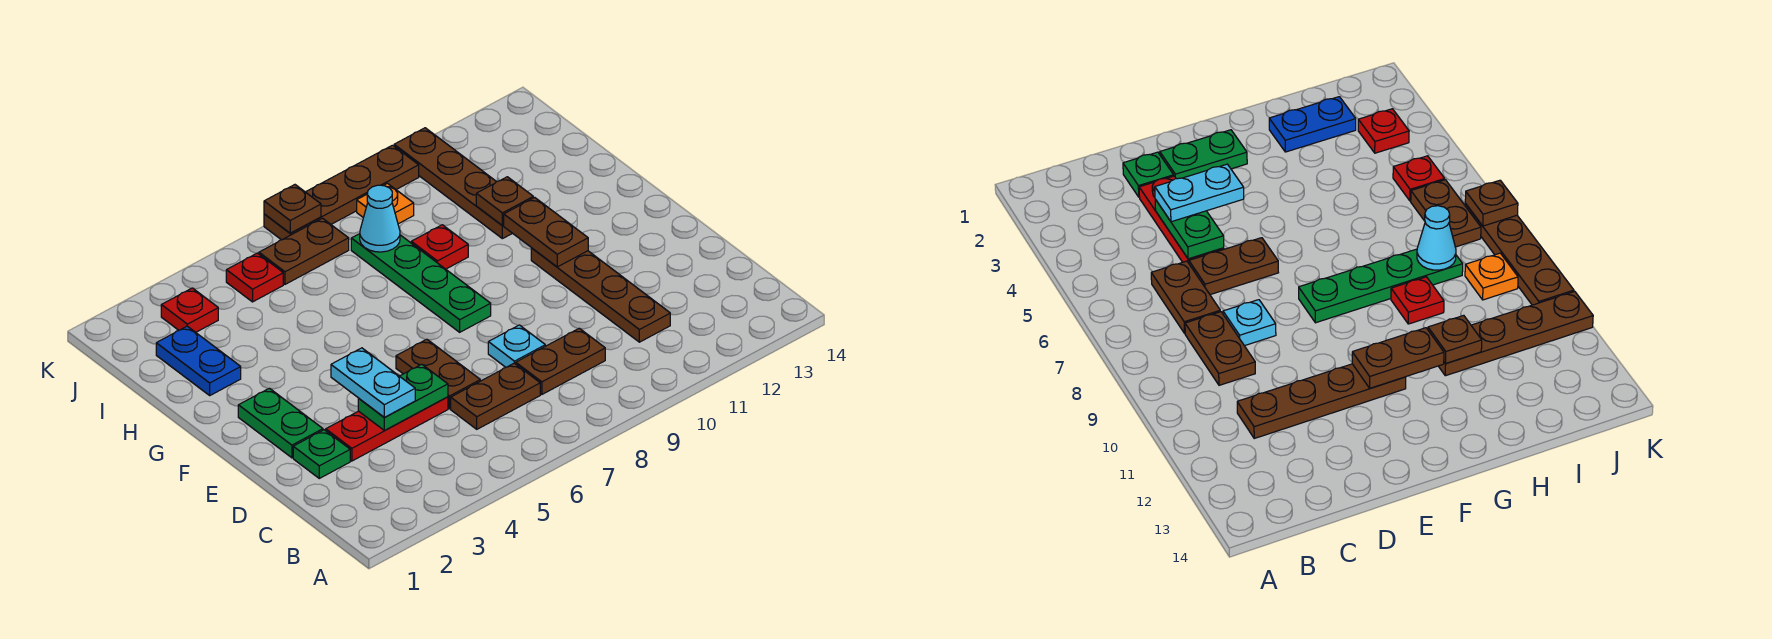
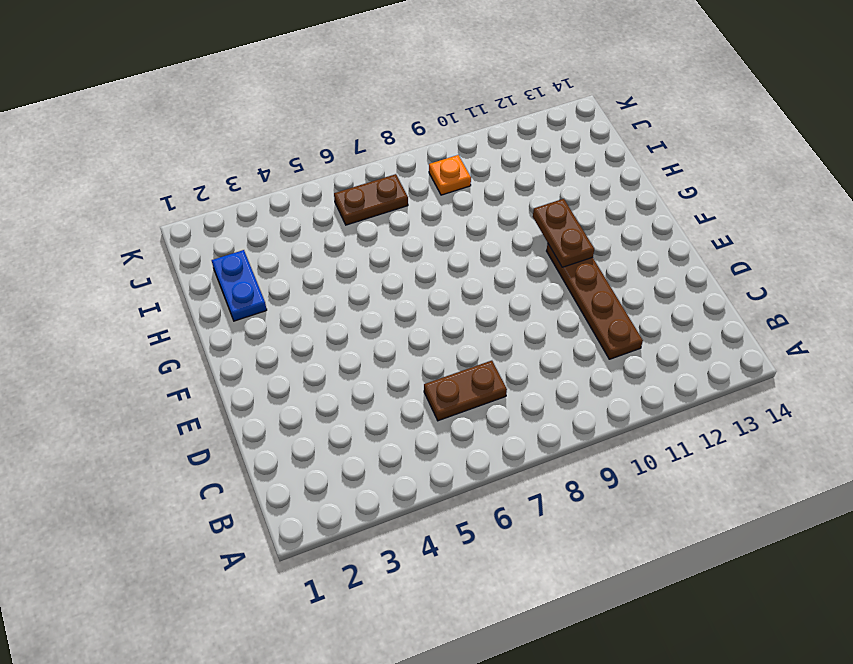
none -> brown 1x2 plate [516,328,605,394]
none -> green 1x1 plate [293,430,350,478]
none -> red 1x3 plate [326,397,448,461]

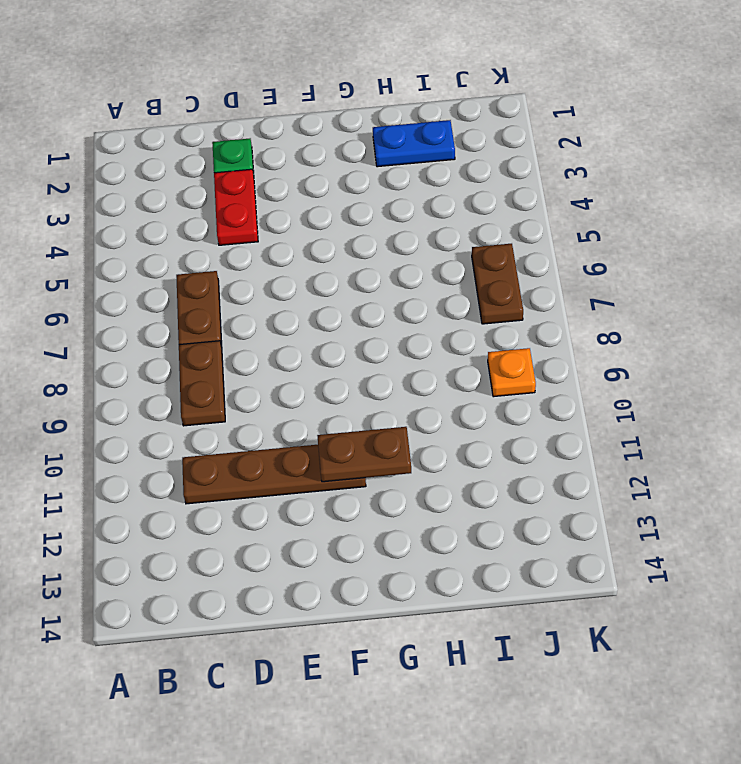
red 1x2 plate [214,169,258,245] -> red 1x3 plate [326,397,448,461]
none -> brown 1x2 plate [396,339,480,409]
none -> cyan 1x1 plate [488,325,545,367]
none -> green 1x2 plate [238,388,323,458]

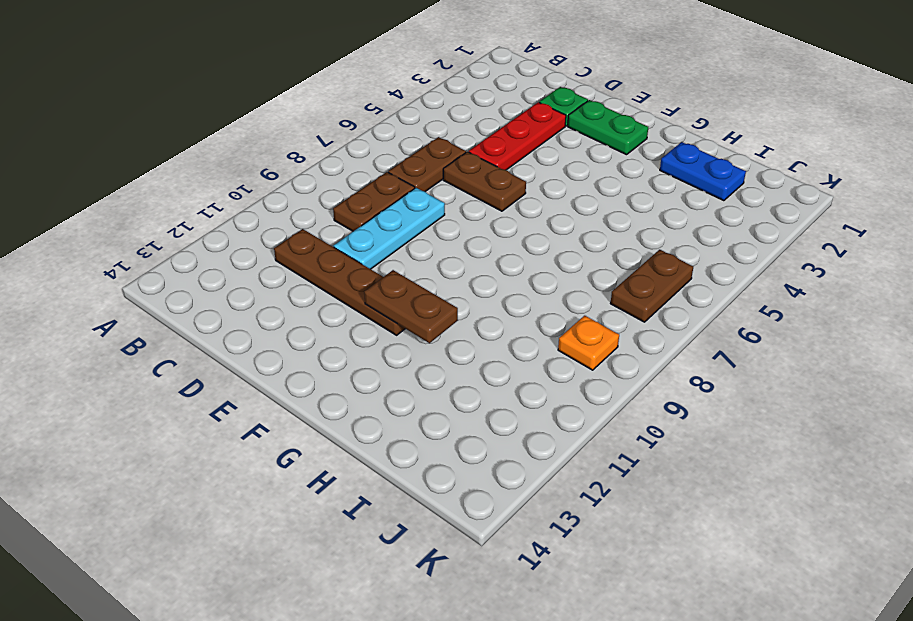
cyan 1x3 plate [334,188,445,269] -> cyan 1x1 plate [488,325,545,367]
none -> green 1x4 plate [351,234,491,332]
none -> red 1x1 plate [411,225,468,269]
none -> brown 1x4 plate [394,128,512,239]

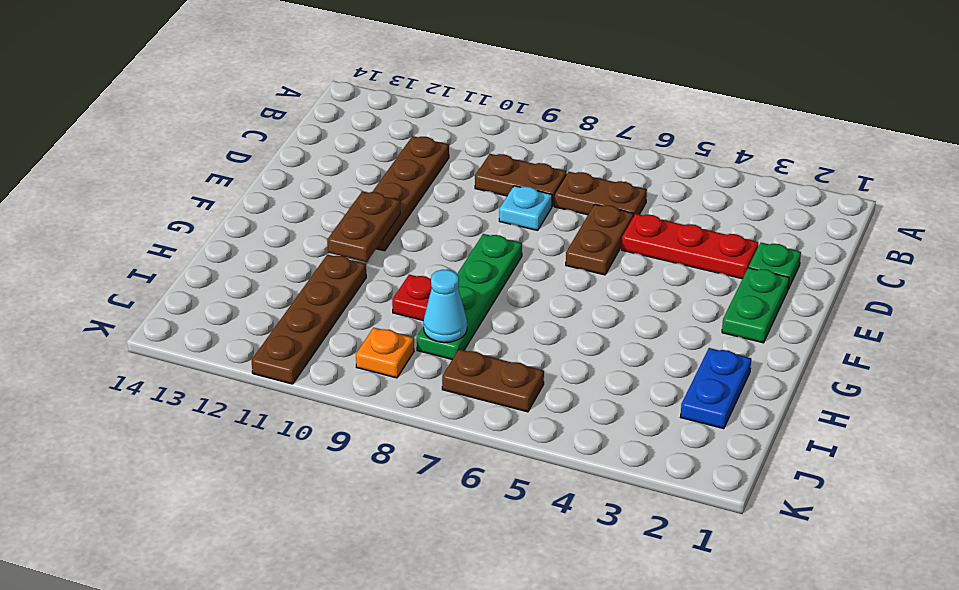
none -> red 1x1 plate [161,288,218,332]
none -> red 1x1 plate [226,253,283,302]
none -> brown 1x4 plate [264,145,419,240]

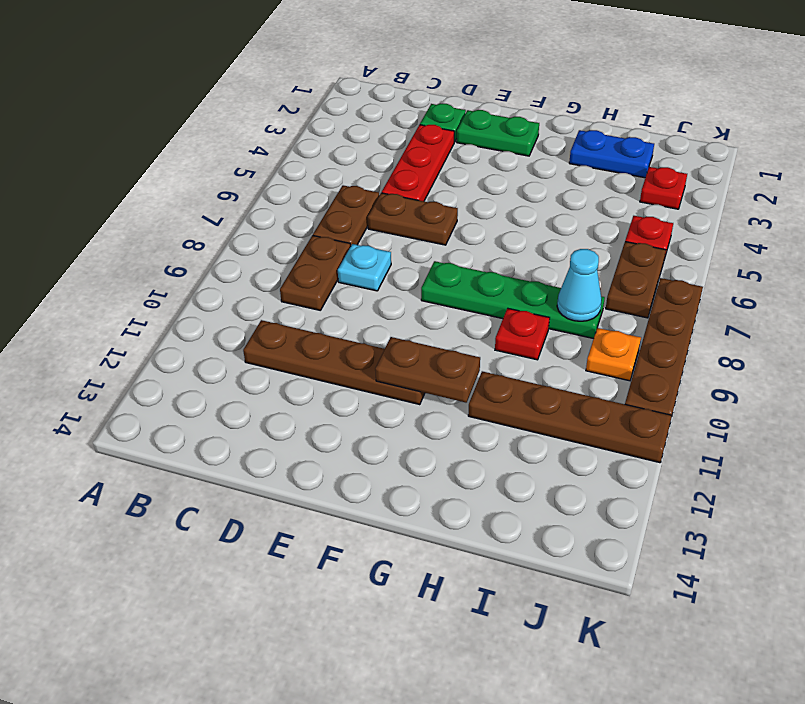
none -> green 1x2 plate [358,364,448,431]
none -> brown 1x1 plate [476,177,533,226]
none -> brown 1x1 plate [264,185,321,233]

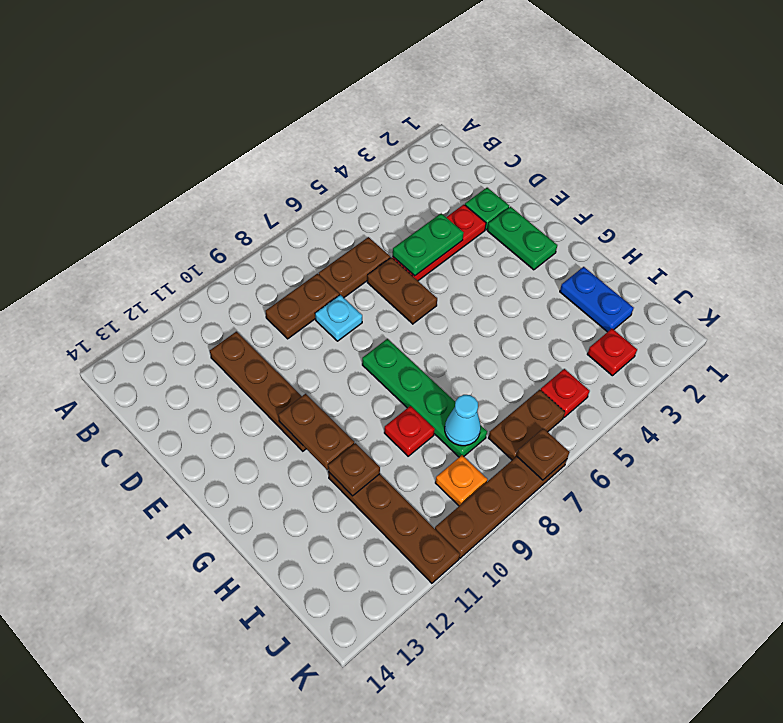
none -> cyan 1x2 plate [331,348,415,417]

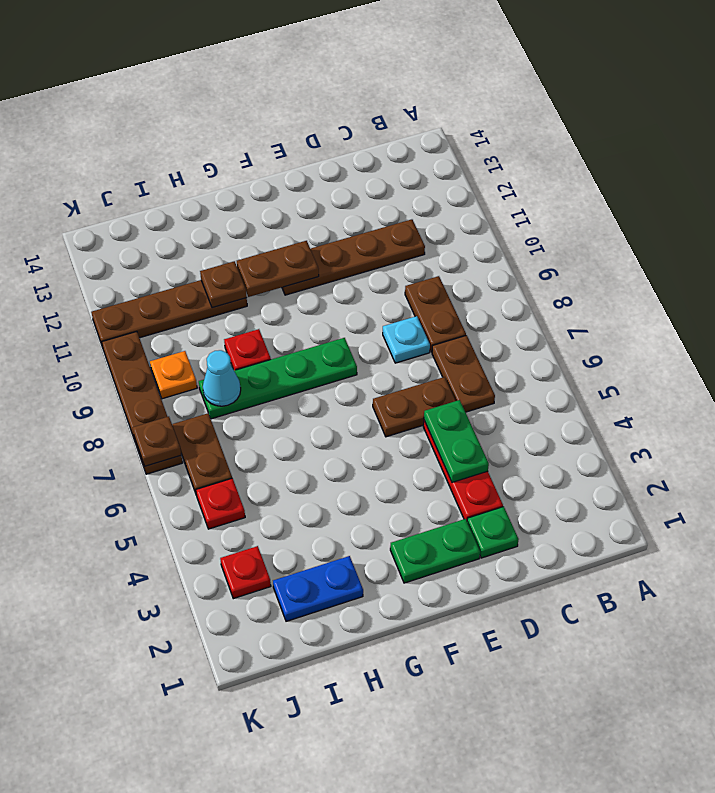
none -> cyan 1x2 plate [331,348,415,417]

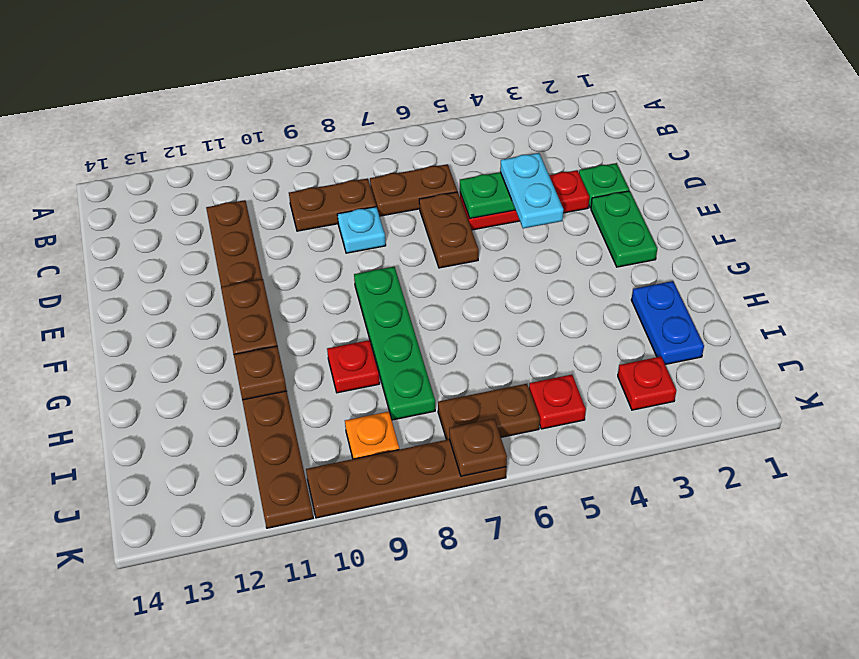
none -> cyan 1x1 cone [360,185,400,252]

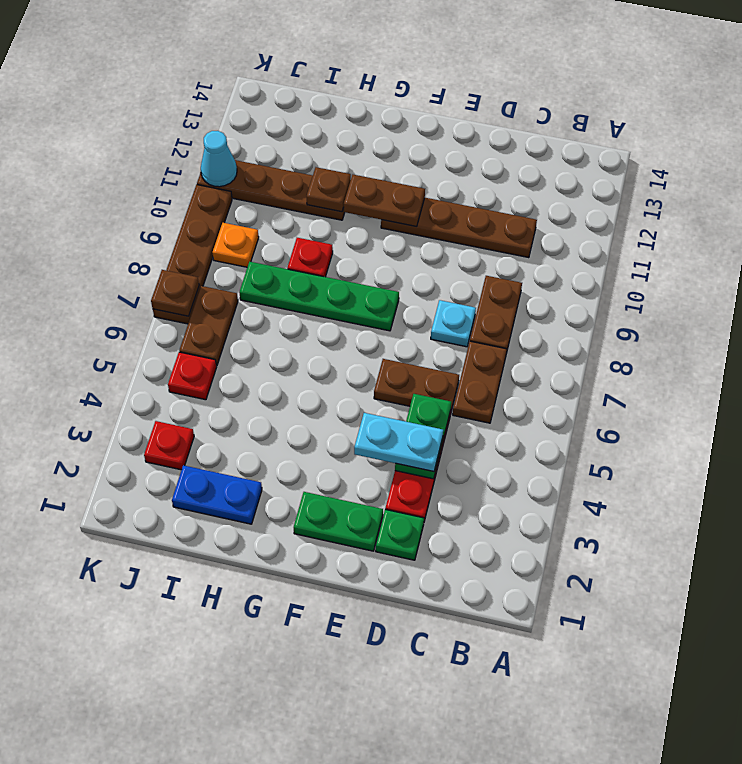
cyan 1x1 cone [201,131,237,187] -> cyan 1x1 cone moved to [360,185,400,252]

